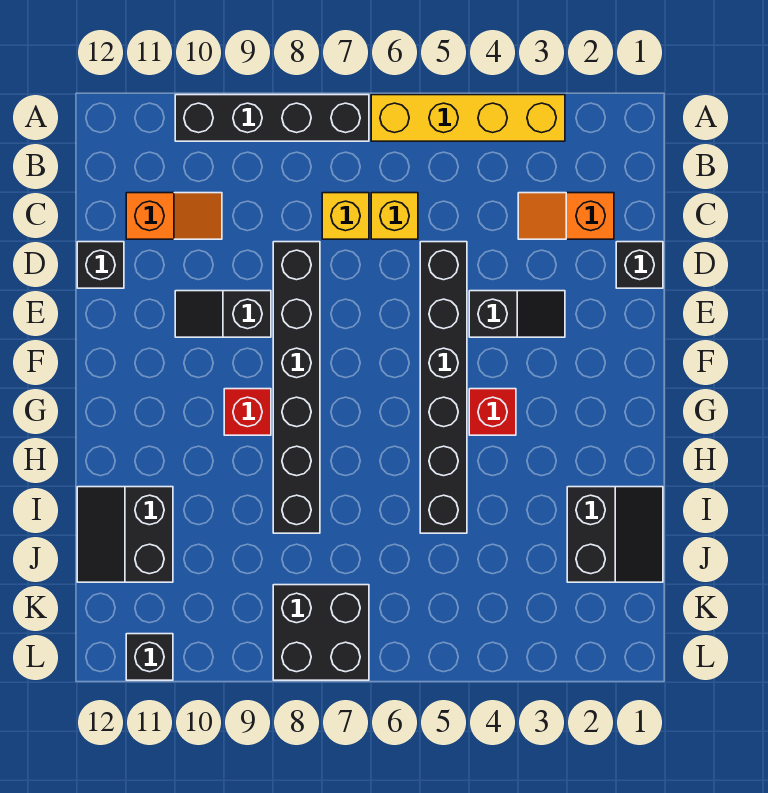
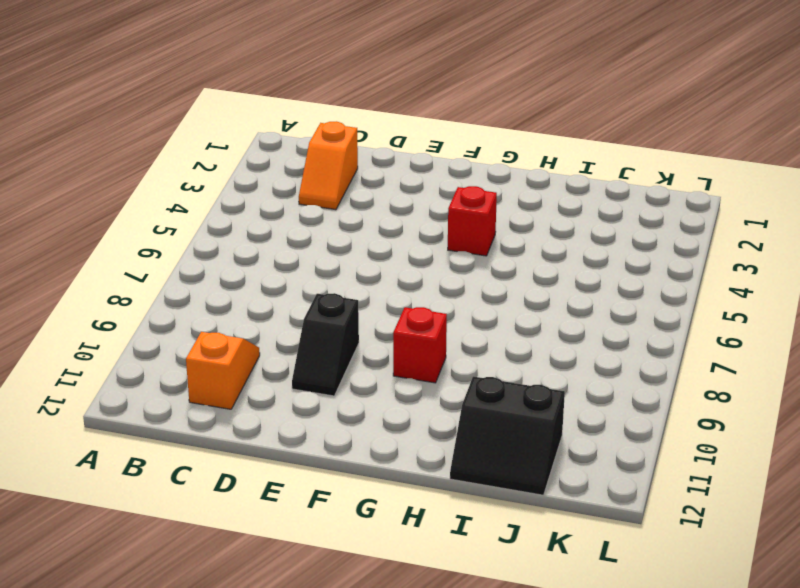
none -> yellow 1x4 brick [371,95,565,141]
none -> black 1x4 brick [175,95,369,141]
none -> yellow 1x1 brick [371,193,418,239]

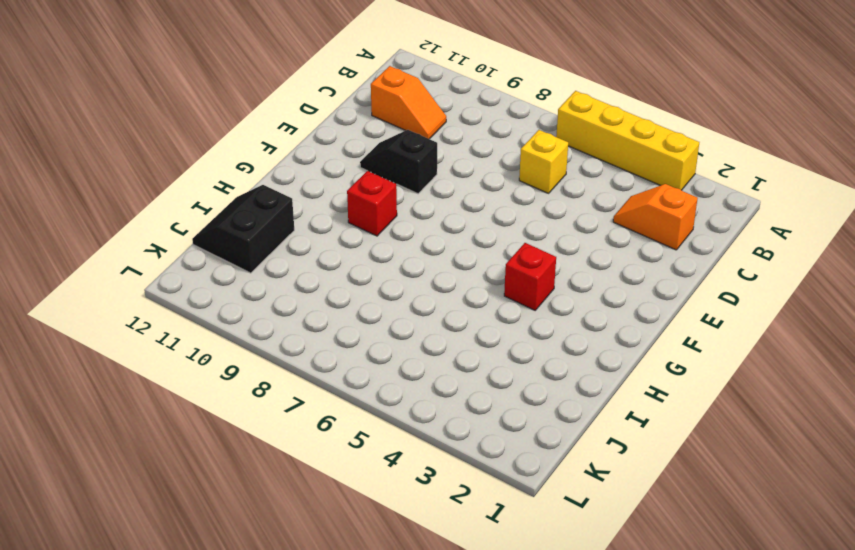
none -> black 1x4 brick [175,95,369,141]
none -> yellow 1x1 brick [322,193,369,239]
none -> black 1x1 brick [616,242,663,288]

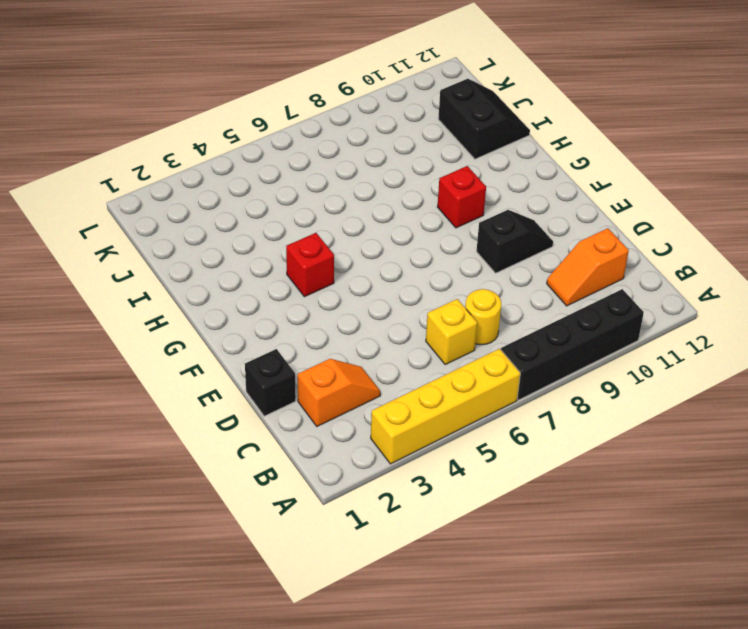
yellow 1x1 round brick [465,289,501,345] -> yellow 1x1 brick [322,193,369,239]
none -> black 1x6 brick [420,242,467,533]
none -> black 1x6 brick [273,242,320,533]
none -> black 1x1 brick [77,242,124,288]

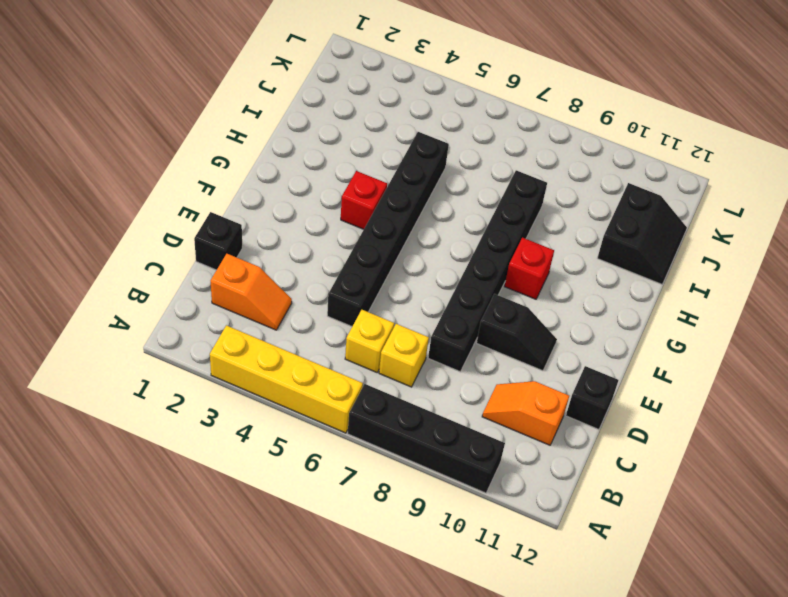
none -> black 1x2 slope [469,291,565,337]
none -> black 2x2 slope [567,487,663,582]
none -> black 2x2 brick [273,585,369,680]

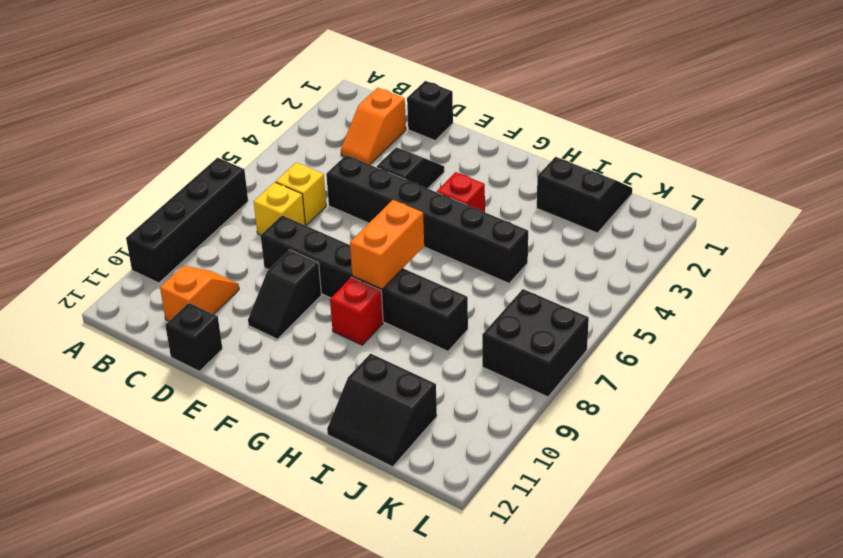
orange 1x2 brick [350,200,424,289] -> none
none -> yellow 1x4 brick [371,95,565,141]
none -> black 1x1 brick [126,634,173,680]

